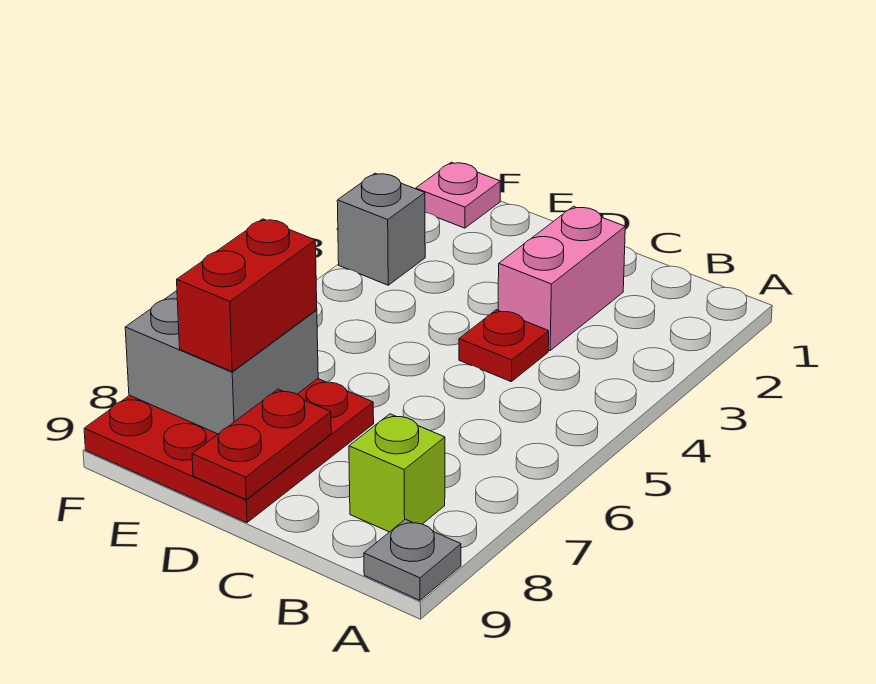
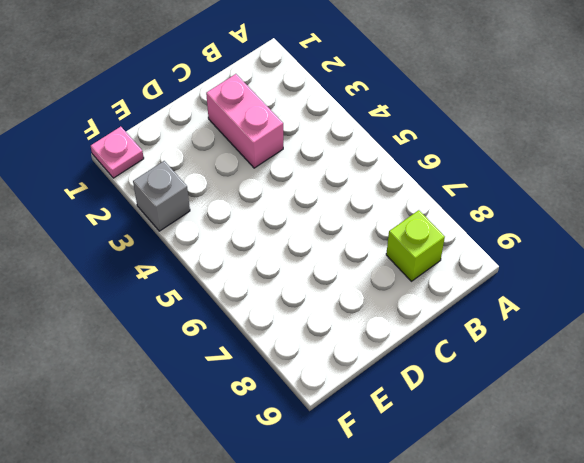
none -> grey 1x1 plate [364,519,461,600]
none -> red 1x1 plate [459,310,549,382]

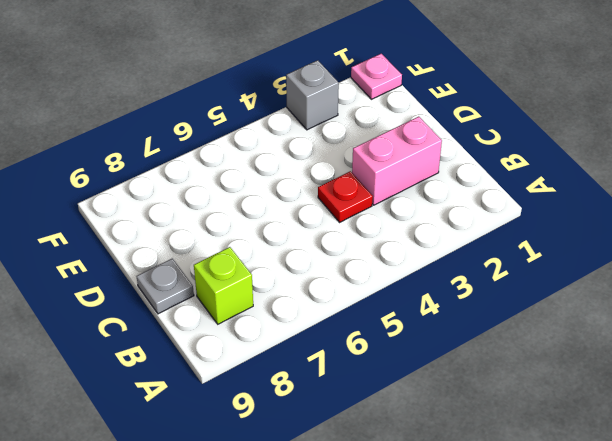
grey 1x1 plate [137,259,194,314] -> grey 1x1 plate moved to [364,519,461,600]
none -> red 3x3 plate [84,379,374,523]
none -> red 1x2 plate [192,389,331,499]

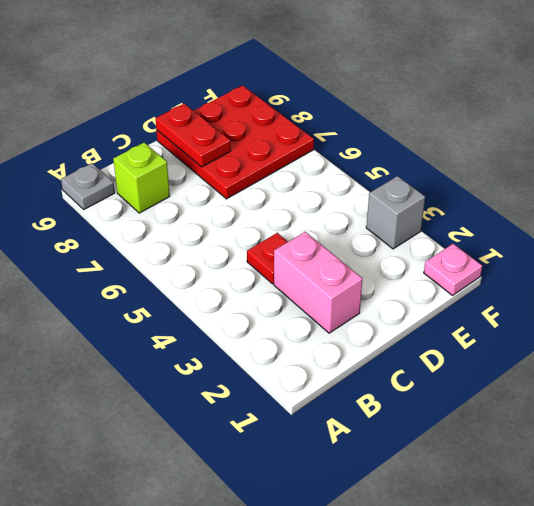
none -> grey 2x2 brick [125,291,318,434]
none -> red 1x2 brick [177,219,317,372]

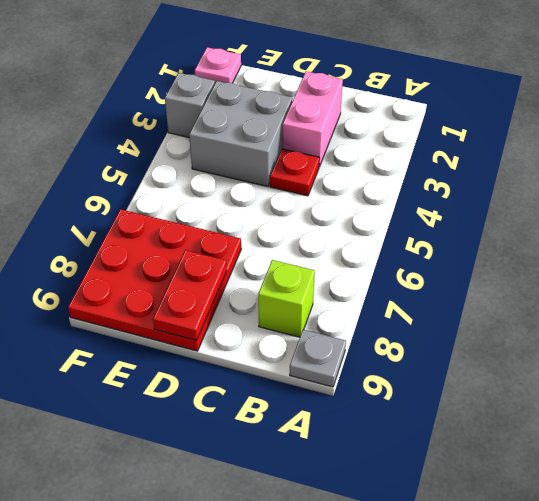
grey 2x2 brick [189,81,292,187] -> grey 2x2 brick moved to [125,291,318,434]
none -> red 1x2 brick [177,219,317,372]

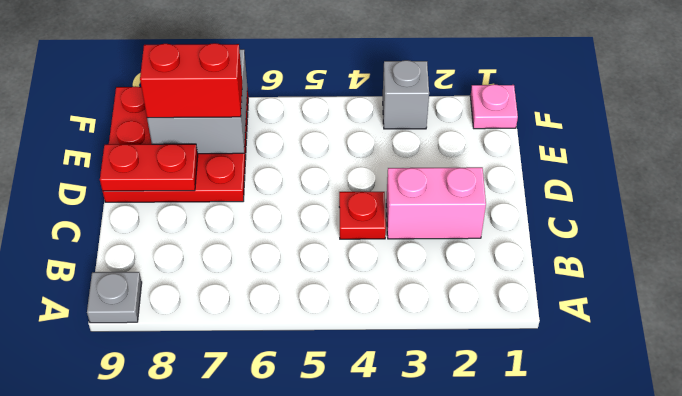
none -> lime 1x1 brick [349,414,445,532]

